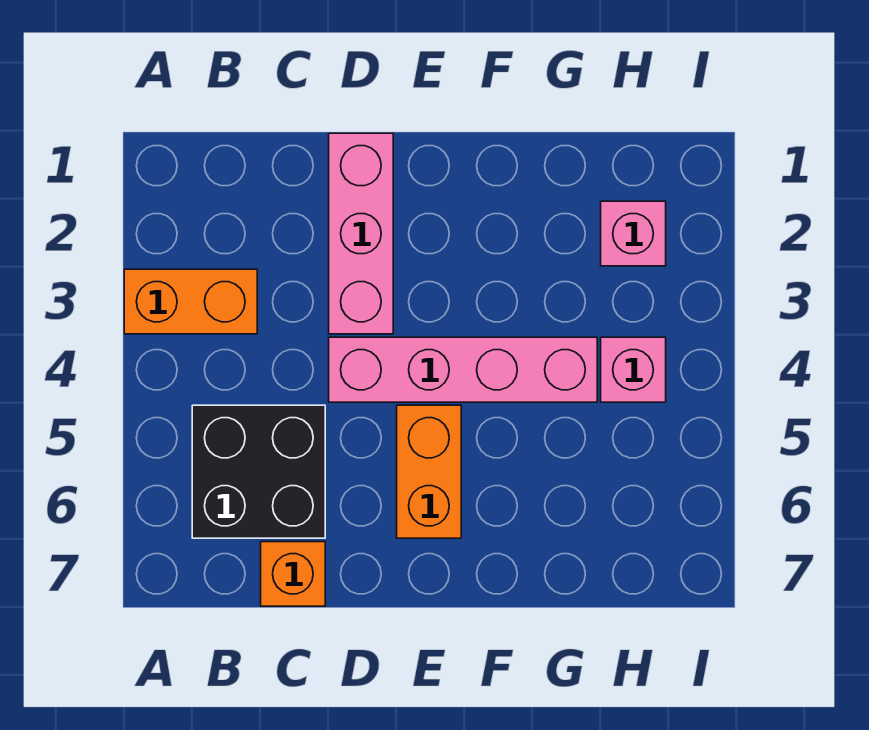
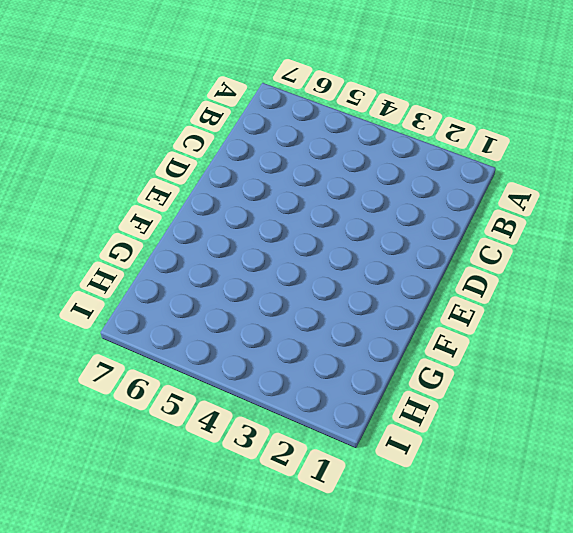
none -> orange 1x2 brick [124,269,257,334]
none -> black 2x2 brick [192,405,325,538]

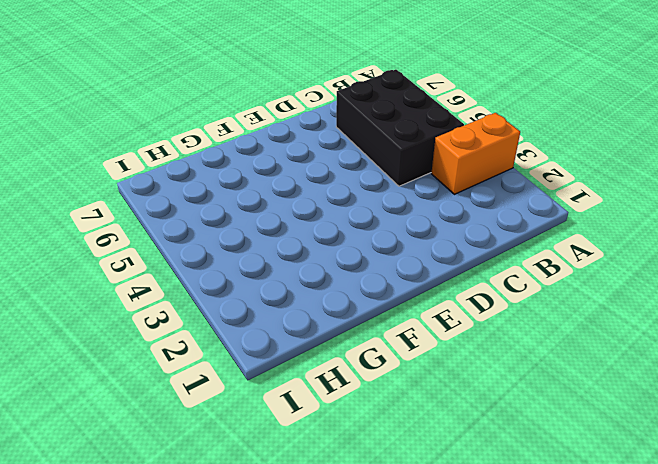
black 2x3 brick [336,70,464,186] -> black 2x2 brick [192,405,325,538]
none -> orange 1x1 brick [261,542,325,606]
none -> pink 1x3 brick [329,133,393,334]

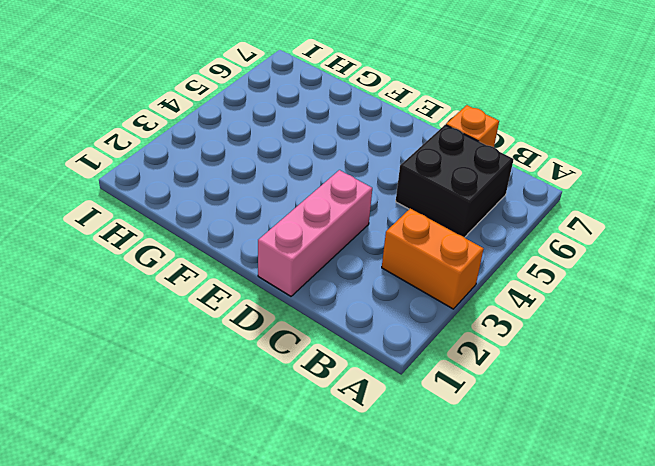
none -> pink 1x4 brick [329,337,597,402]
none -> orange 1x2 brick [397,405,461,538]

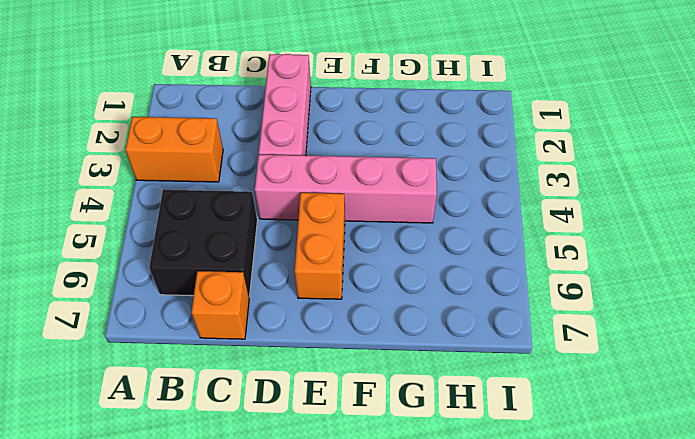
none -> pink 1x1 brick [601,201,666,266]
none -> pink 1x1 brick [601,337,666,402]

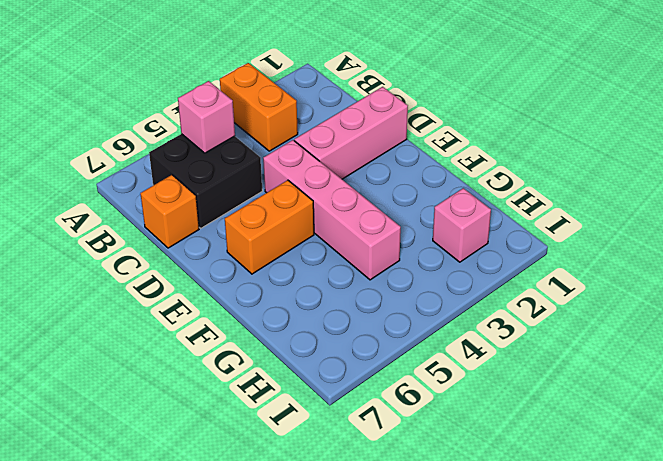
pink 1x1 brick [178,81,235,153] -> pink 1x1 brick moved to [601,337,666,402]

